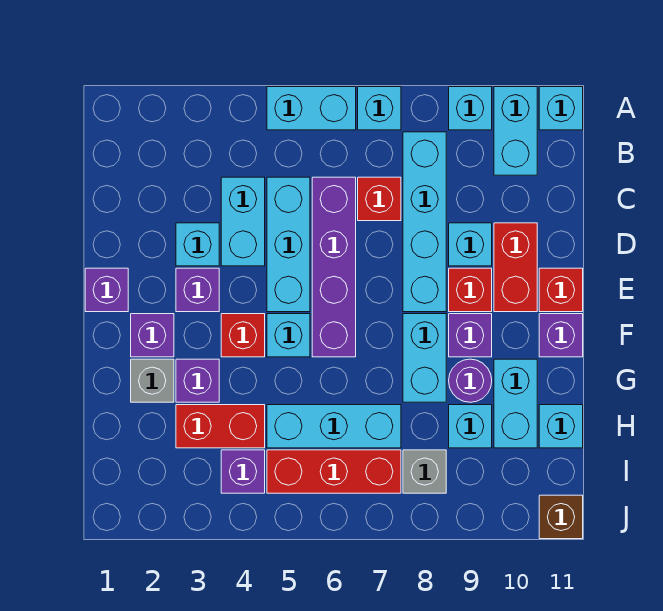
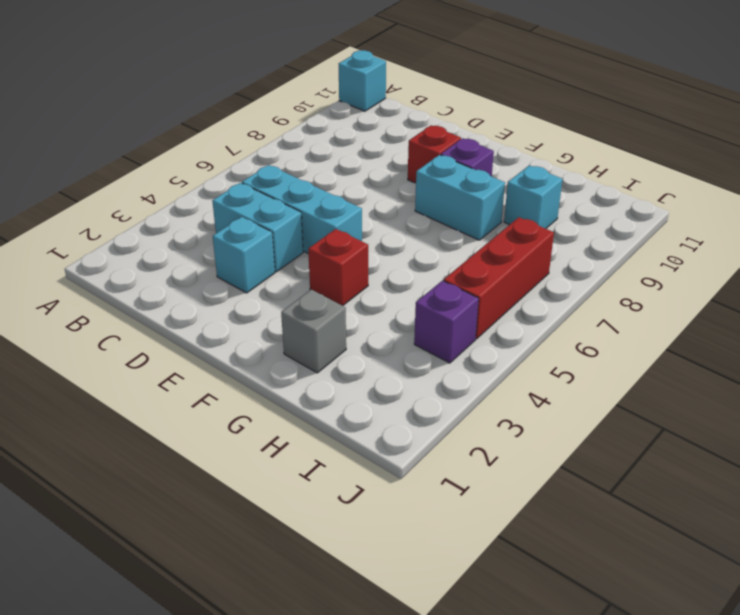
none -> cyan 1x2 brick [267,87,356,130]
none -> cyan 1x1 brick [358,87,401,130]
none -> cyan 1x1 brick [449,87,492,130]
none -> cyan 1x2 brick [494,87,537,175]

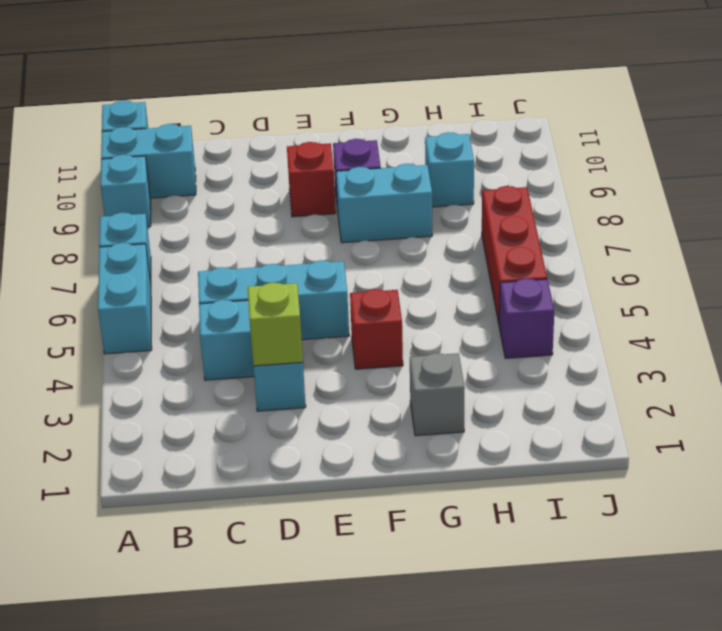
lime 1x1 brick [248,282,303,366] -> none
none -> cyan 1x4 brick [403,132,446,312]
none -> purple 1x4 brick [312,177,356,357]
none -> red 1x1 brick [358,177,401,221]
none -> cyan 1x1 brick [449,223,492,266]

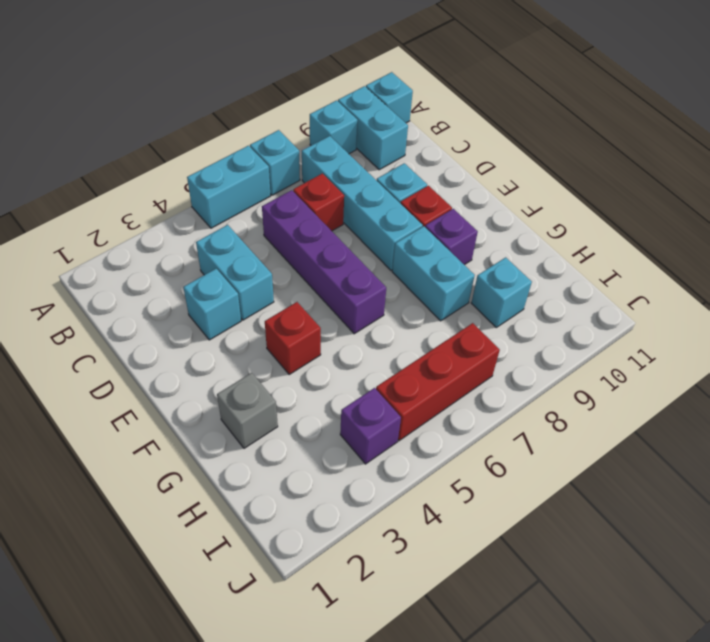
none -> cyan 1x3 brick [267,177,310,312]
none -> red 1x2 brick [494,223,537,312]
none -> purple 1x1 brick [85,268,128,312]
none -> purple 1x1 brick [176,268,219,312]

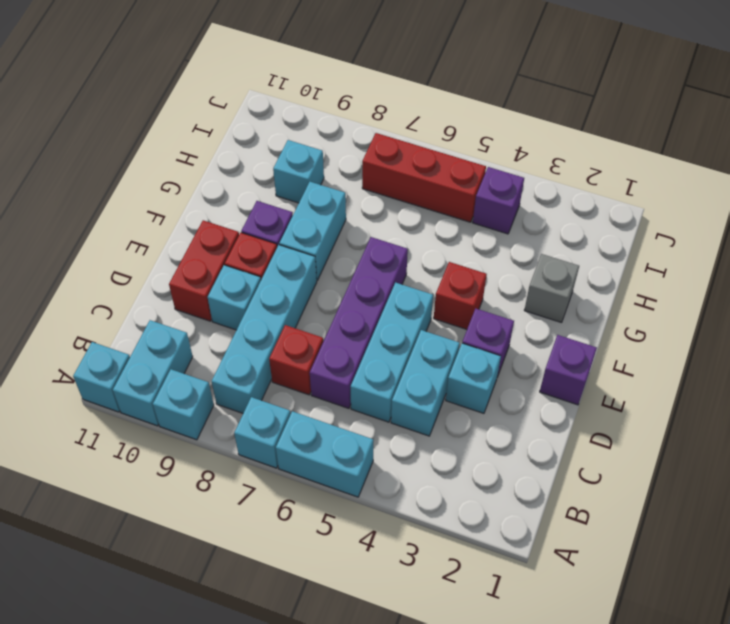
none -> red 1x1 brick [539,268,583,312]
none -> purple 1x1 brick [131,314,174,357]
none -> cyan 1x1 brick [267,314,310,357]
none -> purple 1x1 brick [539,314,583,357]

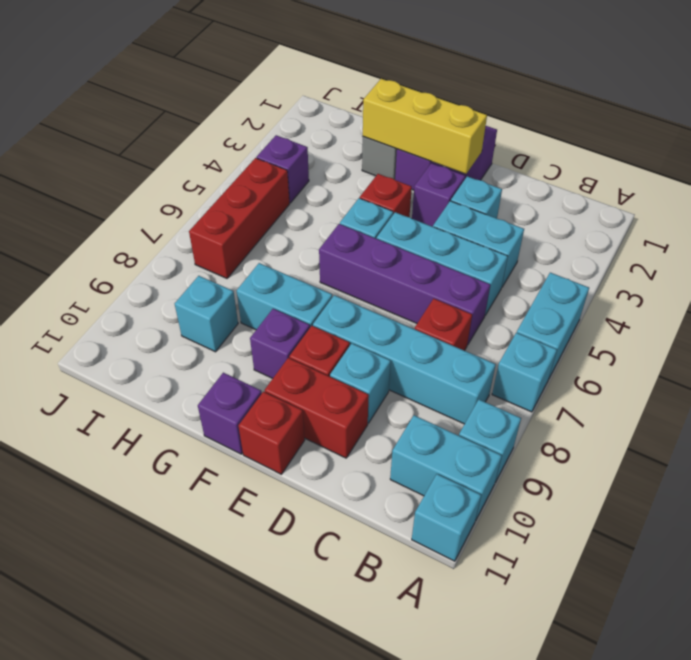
yellow 1x3 brick [363,79,487,174] -> none
none -> purple 1x1 brick [176,359,219,402]
none -> purple 1x1 round brick [449,359,492,402]
none -> cyan 1x2 brick [494,359,537,448]
none -> red 1x2 brick [176,405,265,448]

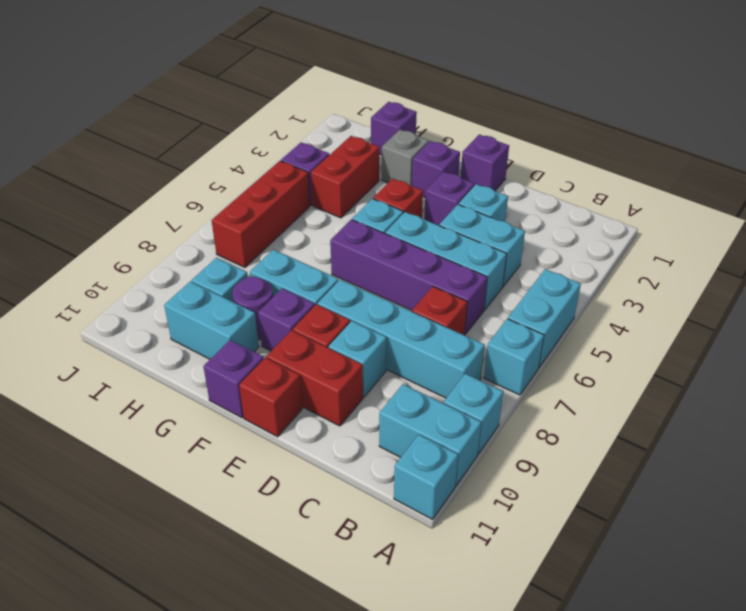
purple 1x1 brick [371,102,417,155] -> purple 1x1 brick moved to [176,359,219,402]
none -> cyan 1x3 brick [267,405,401,448]
none -> cyan 1x1 brick [539,405,583,448]
none -> grey 1x1 brick [403,450,446,493]
none -> brown 1x1 brick [539,495,583,539]

